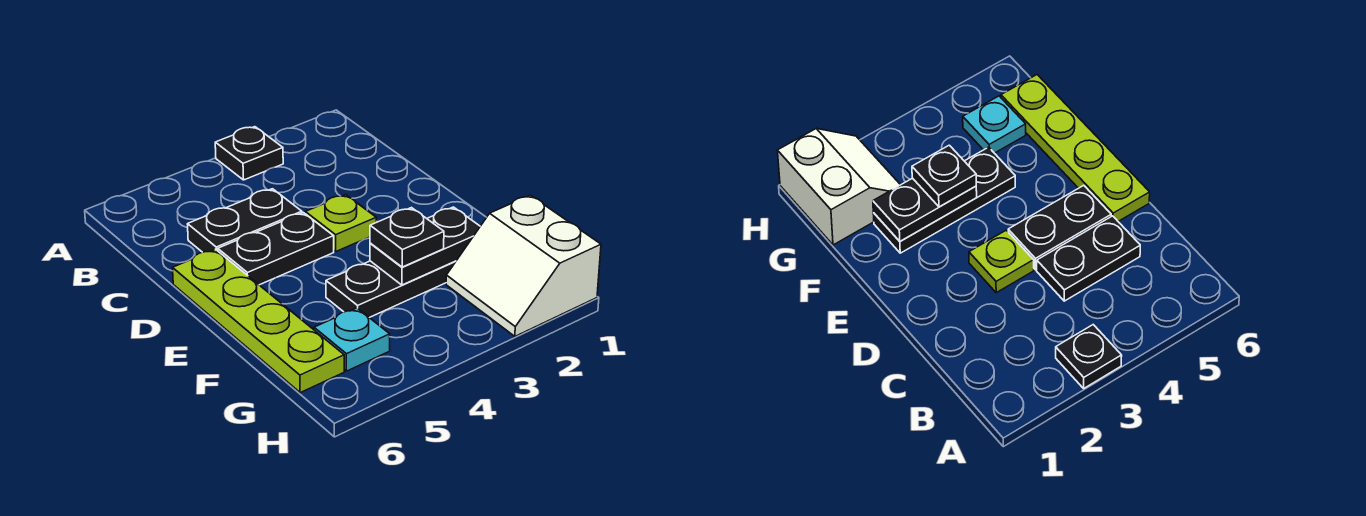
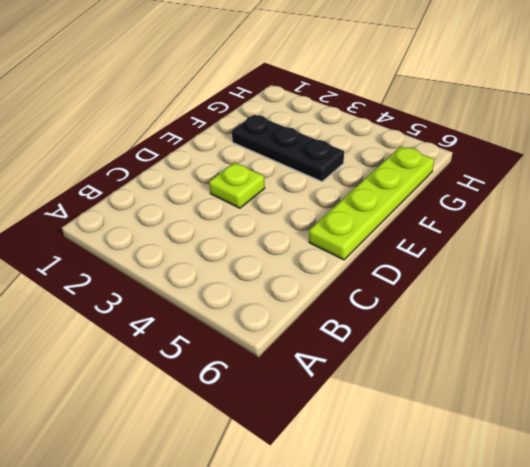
none -> black 1x1 plate [215,127,283,180]
none -> black 1x2 plate [188,189,302,252]

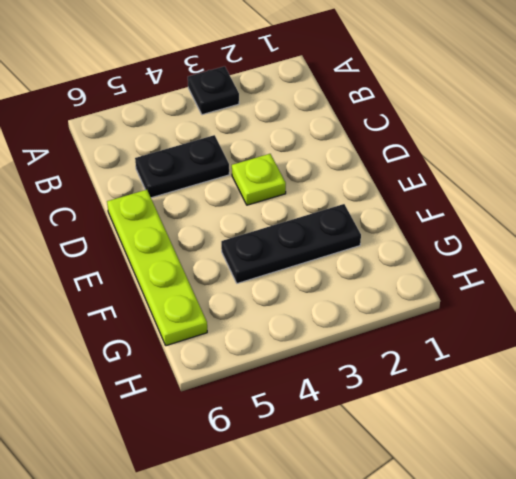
none -> black 1x2 plate [218,213,334,285]
none -> white 2x2 slope [446,195,601,336]

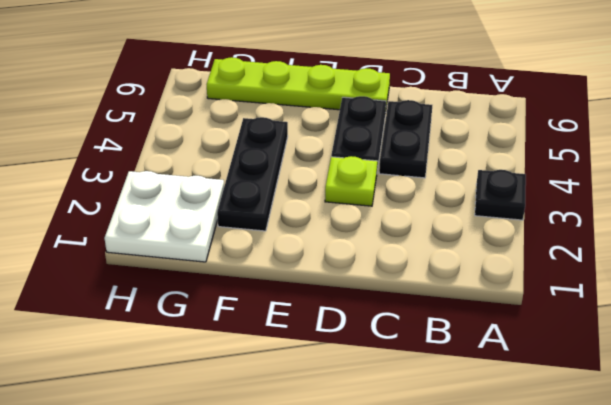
white 2x2 plate [104,171,224,262] -> white 2x2 slope [446,195,601,336]
none -> cyan 1x1 plate [314,308,390,371]
none -> black 1x2 plate [370,207,480,285]

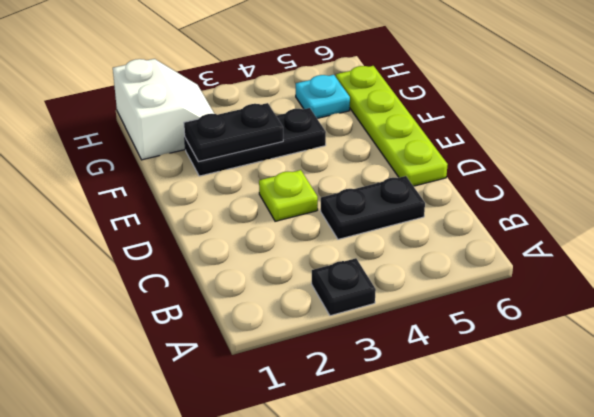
none -> black 1x2 plate [218,213,334,285]
none -> black 1x1 plate [370,208,444,267]

